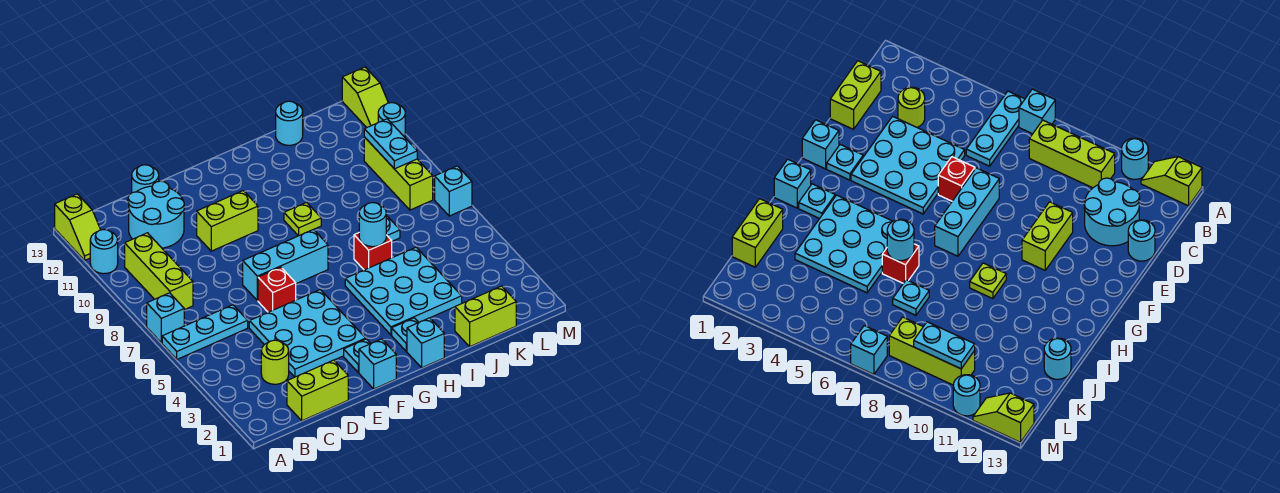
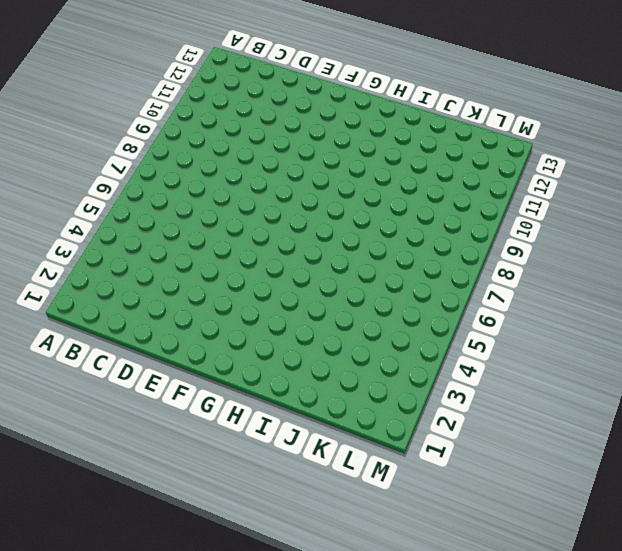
none -> cyan 1x3 plate [162,305,248,359]
none -> cyan 1x1 brick [147,293,184,343]
none -> cyan 1x1 round brick [90,229,118,274]

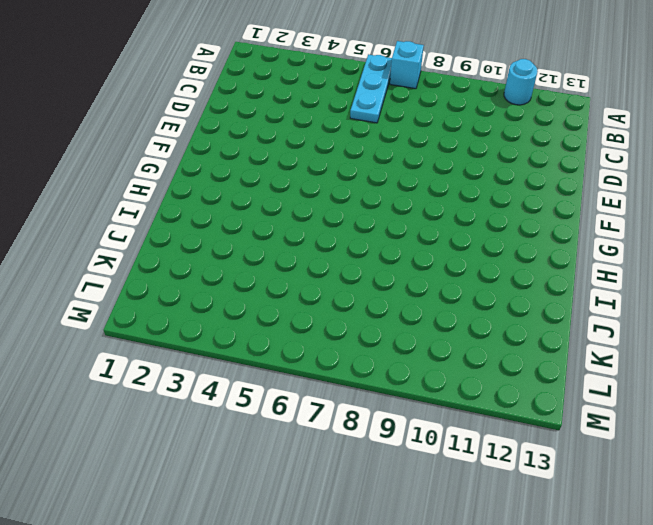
none -> lime 1x2 slope [55,194,100,260]
none -> lime 1x3 brick [125,233,193,310]
none -> lime 1x2 brick [287,360,348,421]

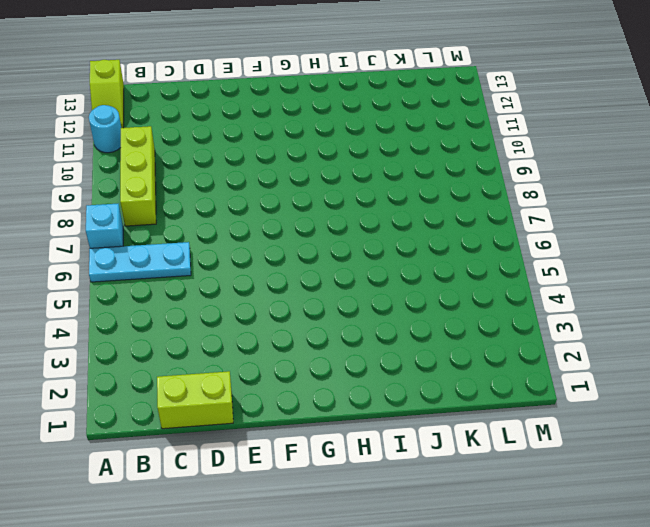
none -> lime 1x1 round brick [261,340,289,384]
none -> cyan 2x2 round brick [128,181,184,248]
none -> cyan 3x3 plate [249,290,366,377]

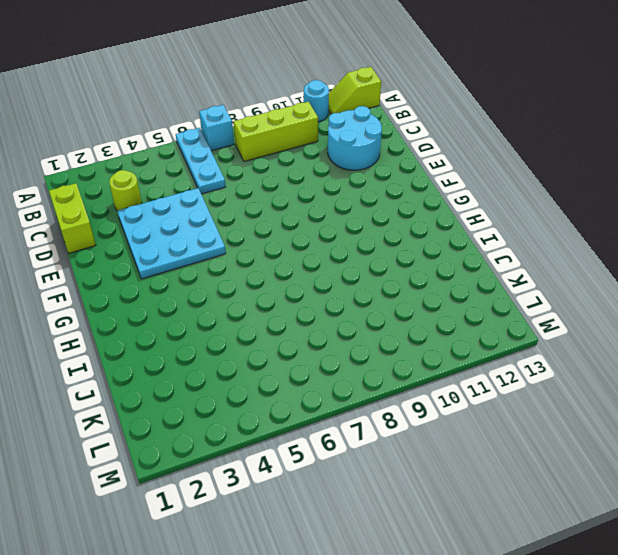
none -> cyan 1x1 round brick [132,165,159,193]
none -> red 1x1 brick [258,267,296,312]
none -> cyan 1x3 brick [243,229,328,301]

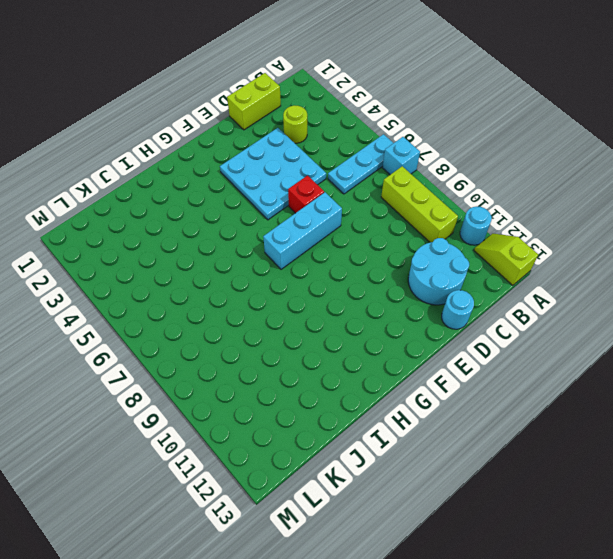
none -> lime 1x2 brick [197,191,258,251]
none -> cyan 1x1 brick [359,339,396,389]
none -> cyan 1x1 plate [344,339,371,372]

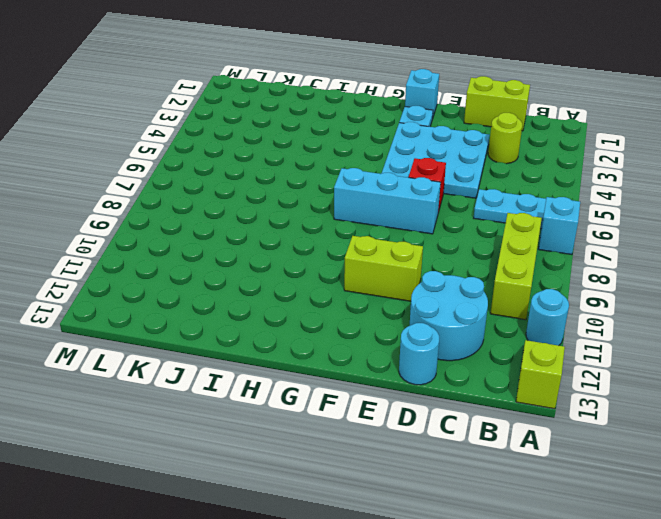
none -> cyan 1x1 brick [407,318,444,368]
none -> cyan 1x1 plate [392,318,419,351]
none -> cyan 3x3 plate [345,247,462,335]

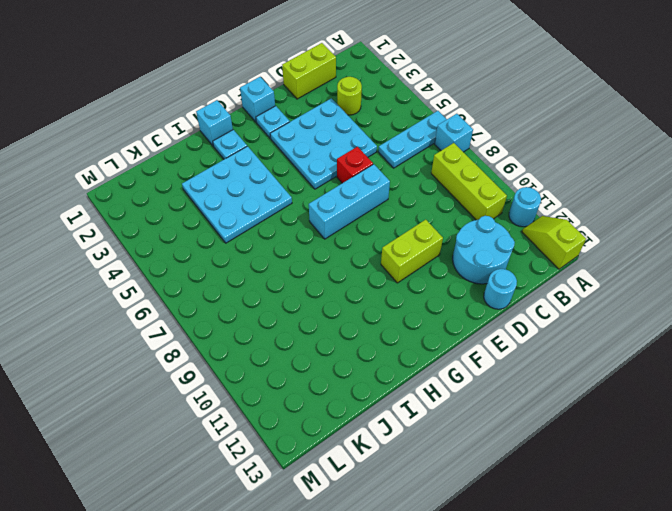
none -> lime 1x1 plate [284,202,321,236]
none -> red 1x1 brick [354,233,392,270]
none -> lime 1x2 brick [455,286,516,346]

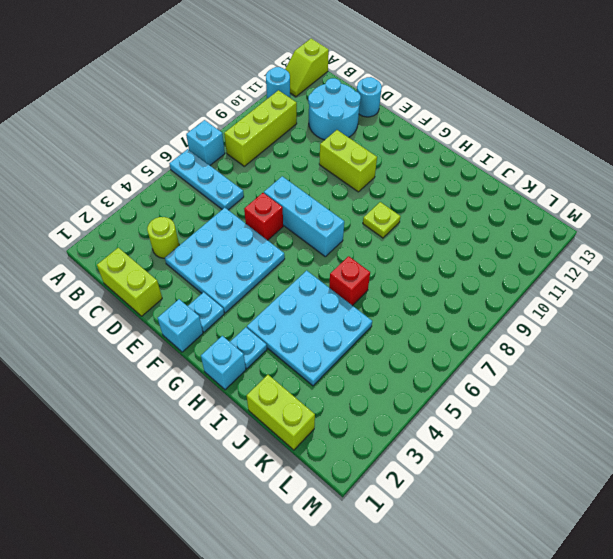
none -> cyan 1x1 plate [386,215,400,241]
none -> cyan 1x1 round brick [276,101,303,145]
none -> lime 1x3 brick [364,137,433,210]

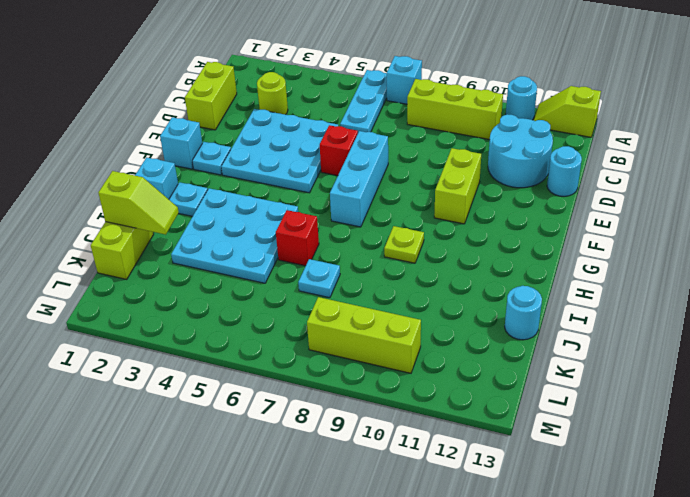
lime 1x2 slope [98,171,179,235] -> lime 1x2 slope turned to [342,67,388,128]
none -> cyan 1x1 brick [435,166,472,216]
none -> cyan 1x1 round brick [378,103,405,137]
none -> cyan 1x1 round brick [359,203,386,247]

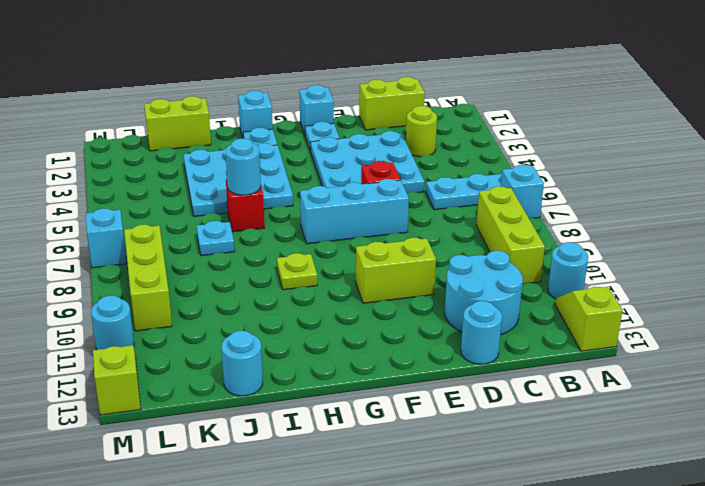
none -> cyan 1x2 plate [364,119,417,169]

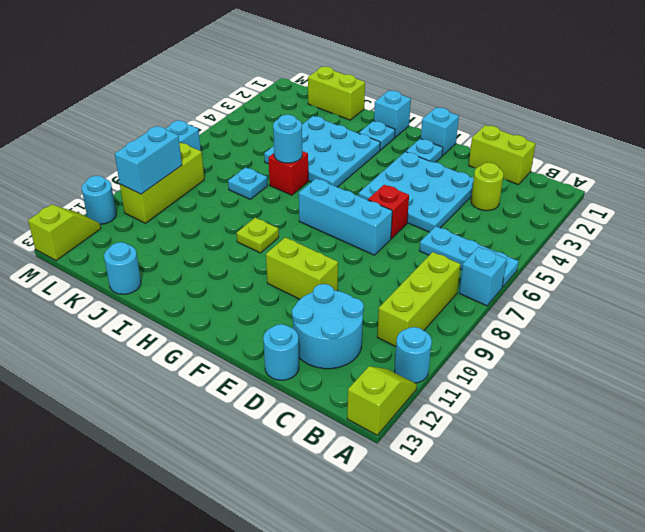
cyan 1x2 brick [115,126,182,194] -> cyan 1x2 plate [364,119,417,169]

